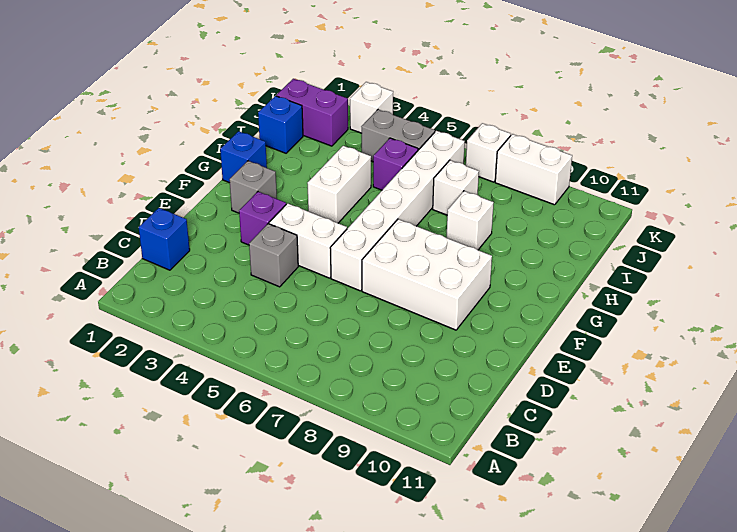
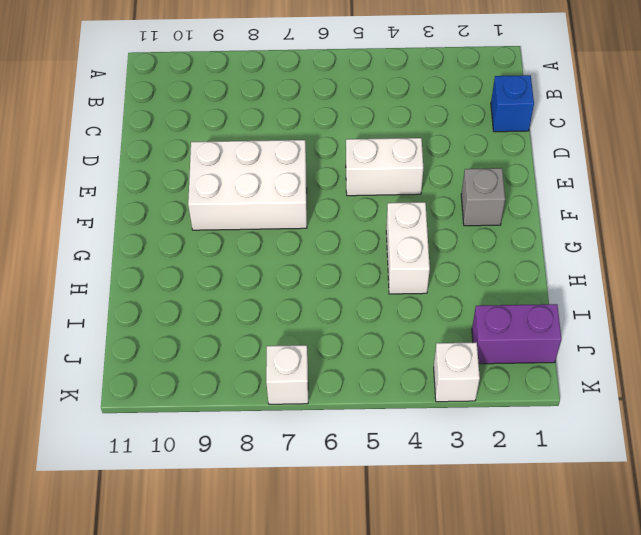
none -> grey 1x1 brick [249,224,298,287]
none -> purple 1x1 brick [239,192,286,245]
none -> white 1x6 brick [330,131,465,291]

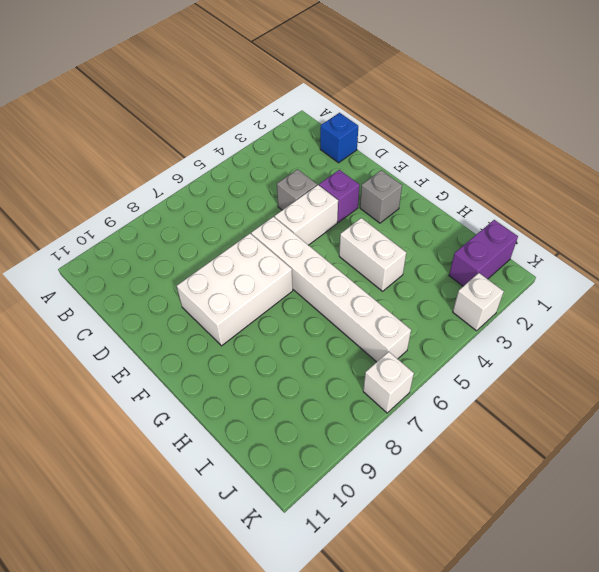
none -> blue 1x1 brick [220,131,267,183]
none -> white 1x1 brick [446,191,494,250]
none -> blue 1x1 brick [258,96,303,153]

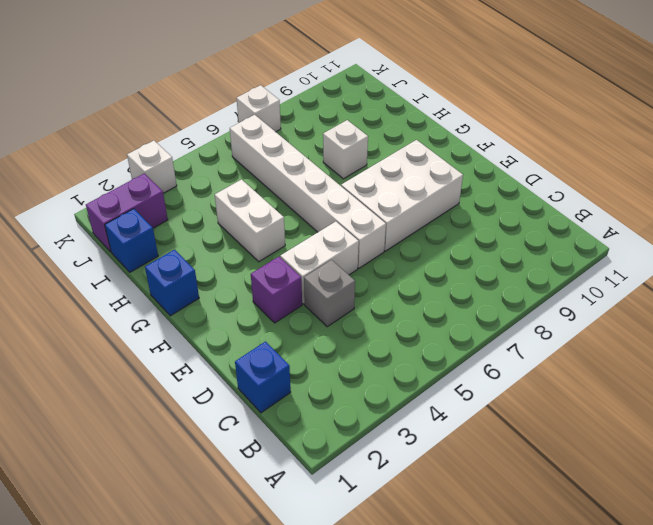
none -> grey 1x1 brick [229,161,277,213]
none -> purple 1x1 brick [373,138,418,190]
none -> white 1x1 brick [433,160,479,215]

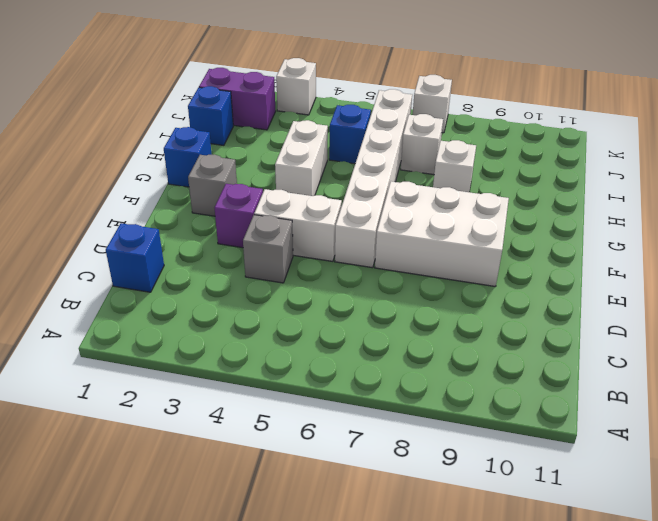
blue 1x1 brick [329,105,371,164] -> purple 1x1 brick [373,138,418,190]
none -> grey 1x2 brick [361,110,435,162]
none -> white 1x2 brick [495,134,572,205]

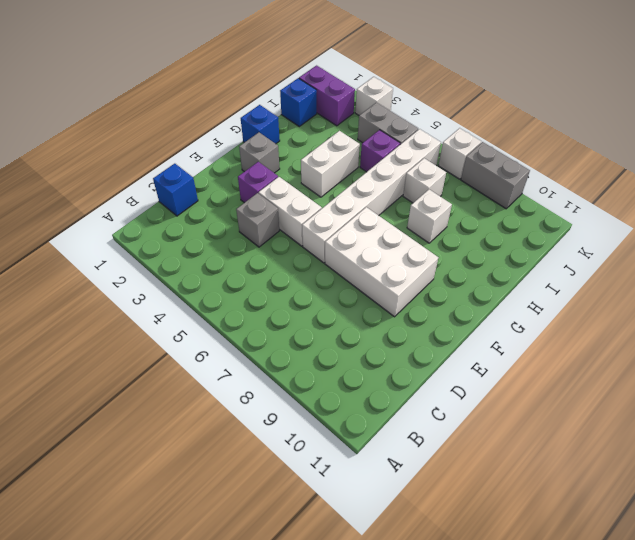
grey 1x2 brick [461,142,530,209] -> white 1x2 brick [495,134,572,205]

